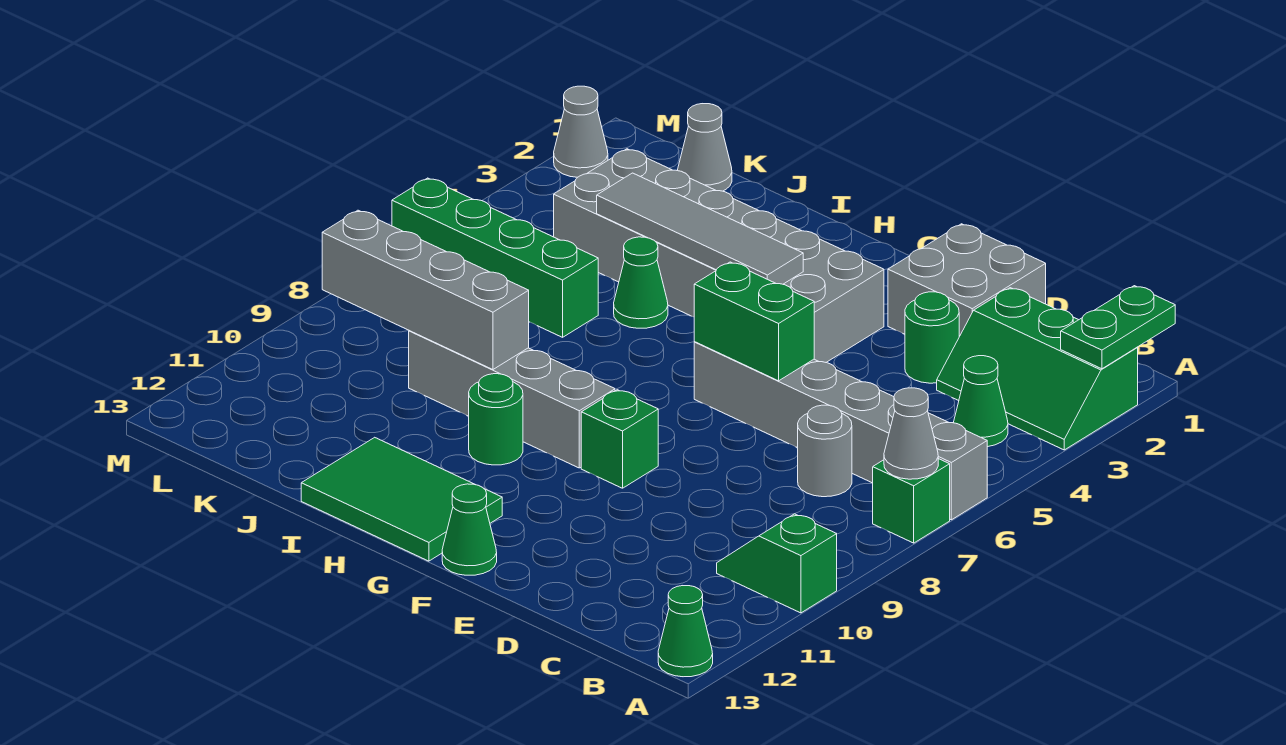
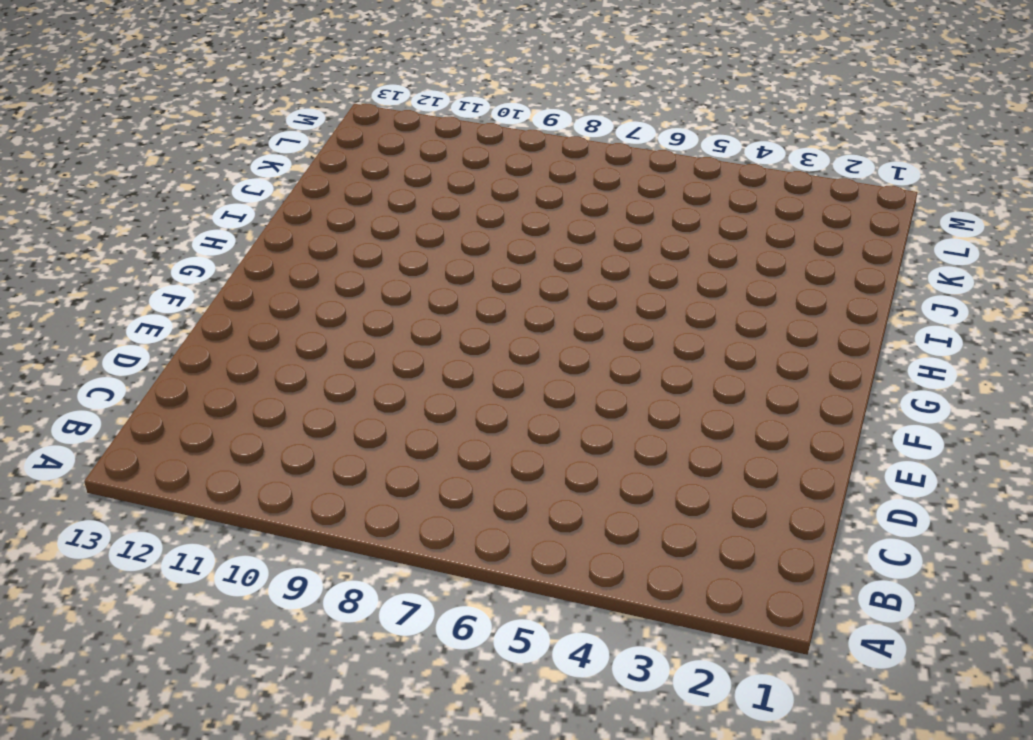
none -> green 2x3 slope [937,288,1138,450]
none -> grey 1x6 brick [694,342,987,520]
none -> green 1x1 brick [873,459,950,543]

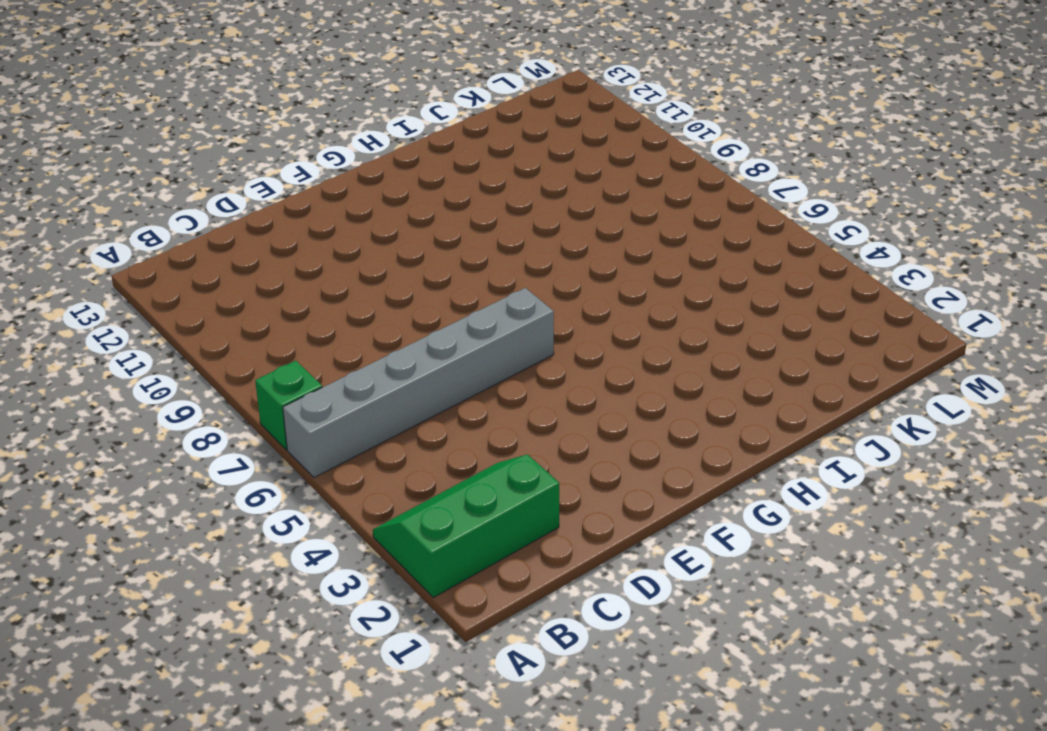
none -> green 1x2 slope [717,514,837,613]
none -> green 1x1 cone [658,586,713,677]
none -> green 1x1 cone [954,356,1008,447]

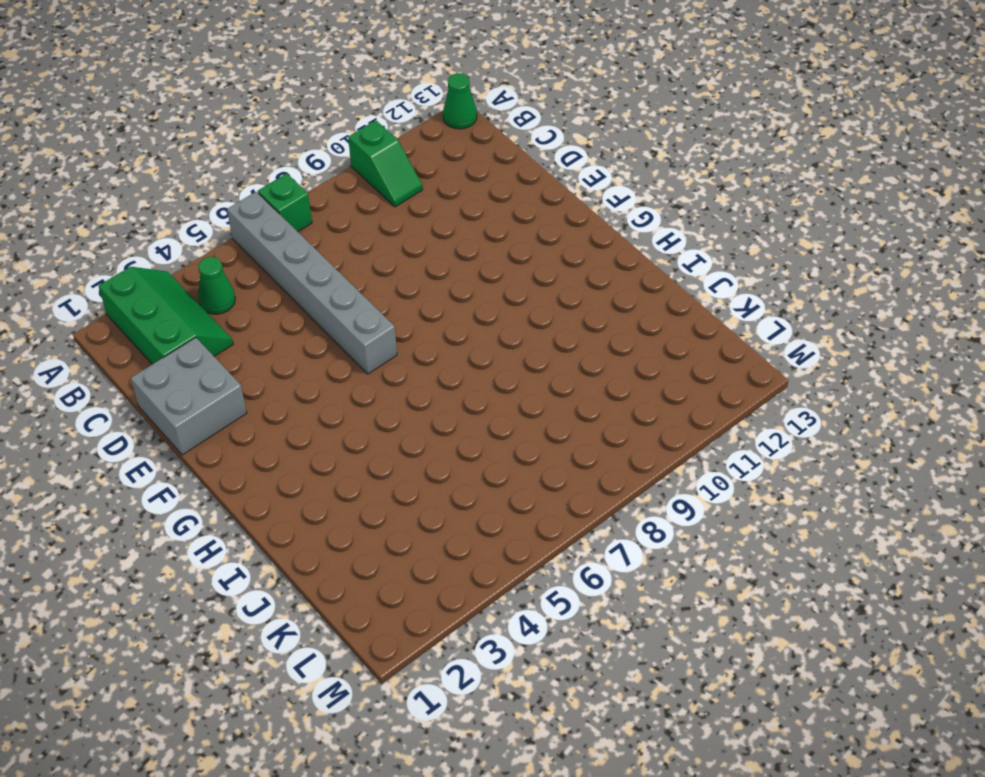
none -> grey 1x1 round brick [798,405,852,497]
none -> green 1x1 round brick [905,292,959,383]
none -> grey 2x6 brick [554,149,884,362]

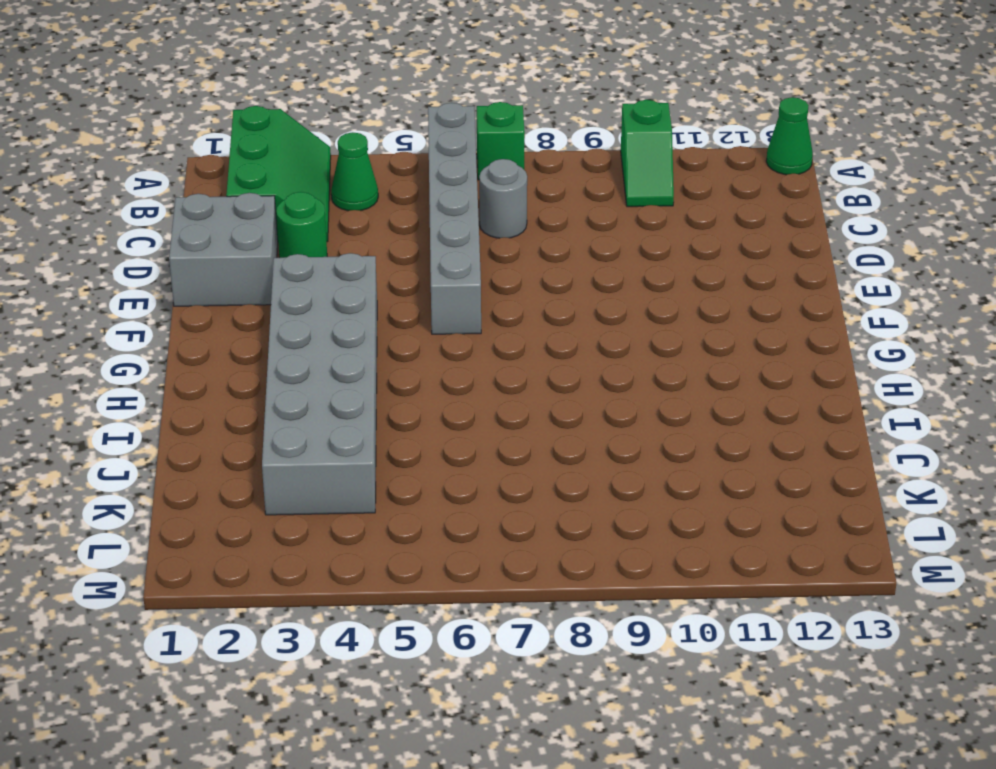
none -> green 1x1 brick [581,390,658,488]
none -> green 1x1 cone [442,484,497,575]
none -> grey 1x4 brick [409,331,615,468]

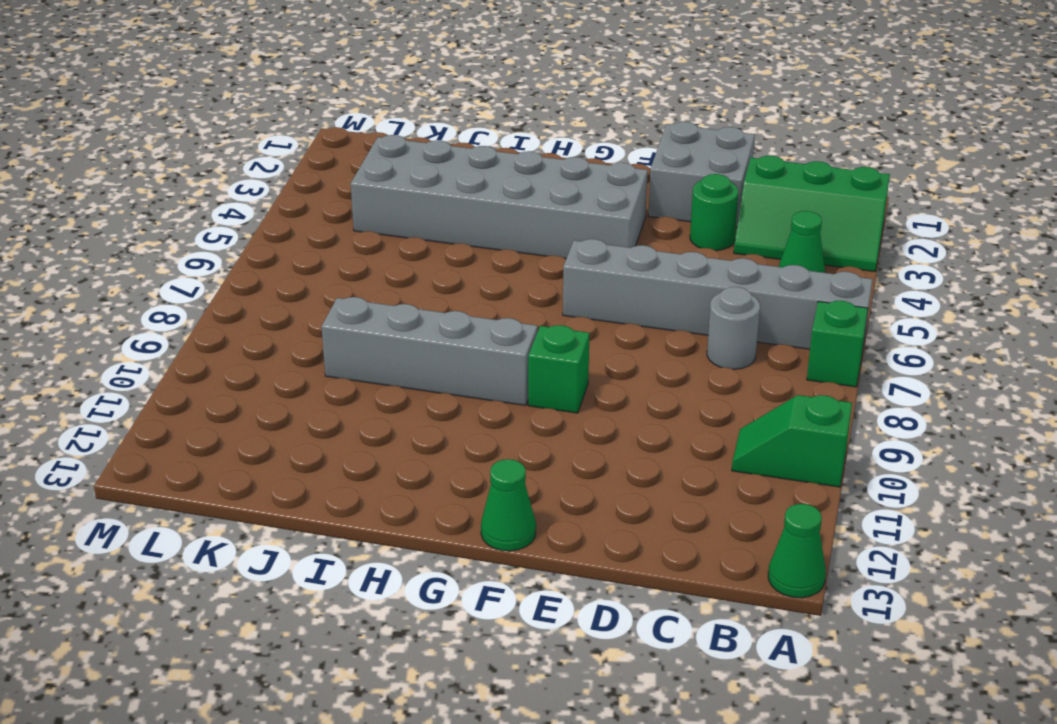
none -> green 2x3 tile [301,437,502,561]
none -> green 1x1 round brick [469,374,523,465]
none -> green 1x1 cone [614,237,668,328]

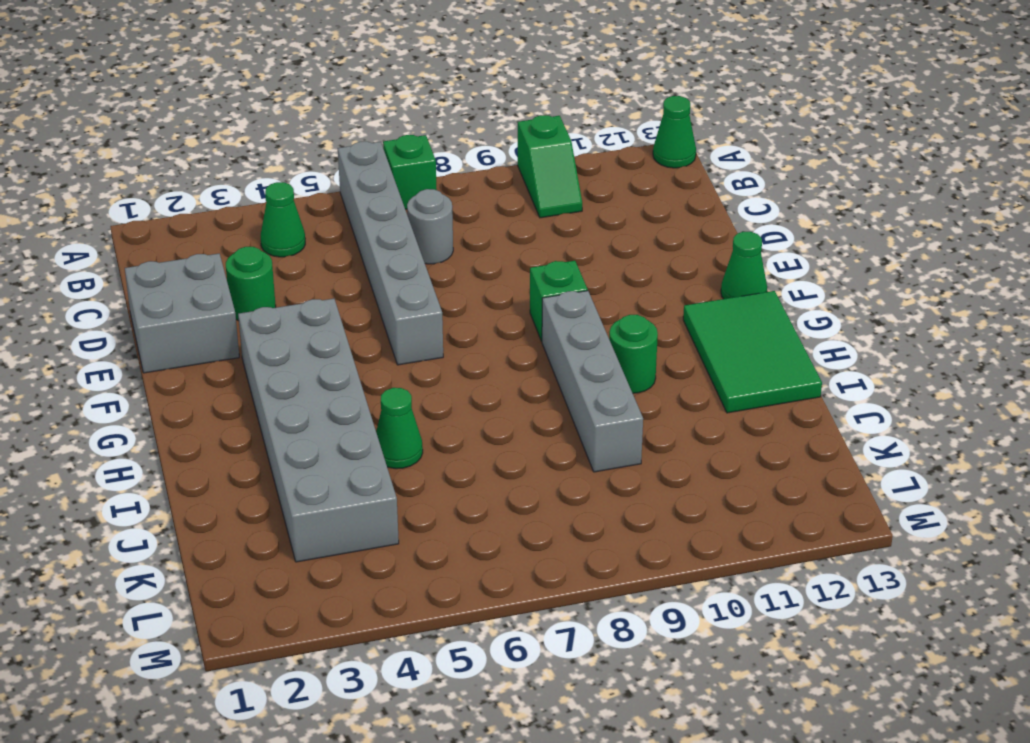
none -> green 2x3 slope [937,288,1138,450]
none -> green 1x4 brick [392,178,598,337]
none -> grey 1x1 cone [678,104,732,191]

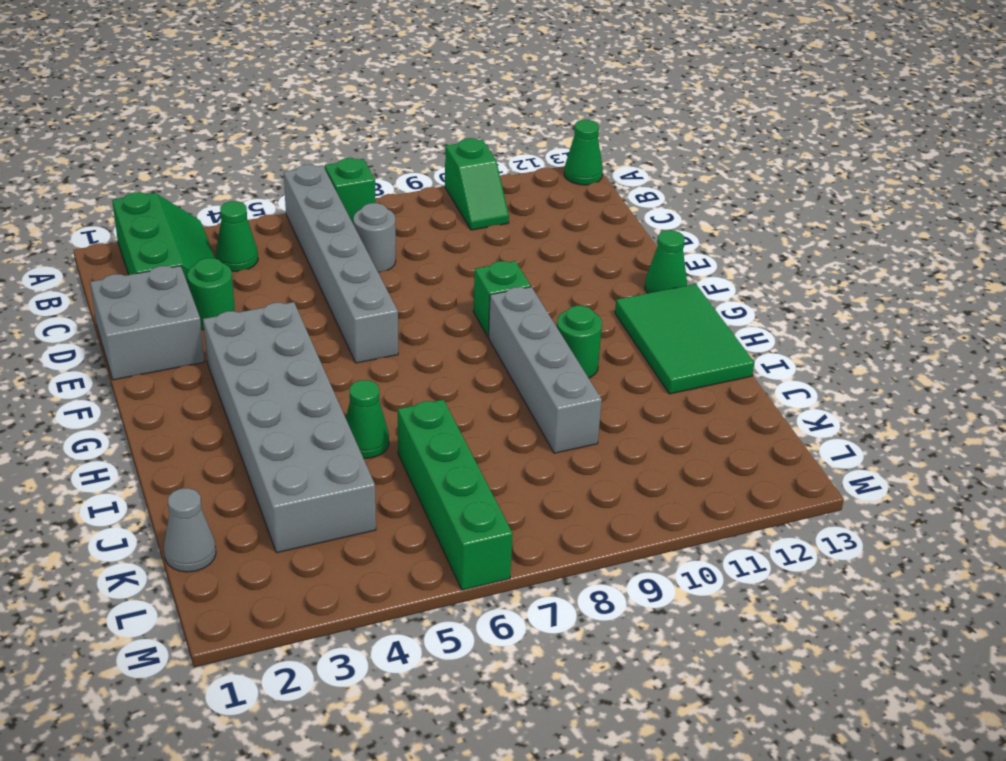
none -> grey 1x1 cone [554,86,608,177]
none -> green 1x2 plate [1061,286,1175,369]
none -> grey 1x1 cone [884,388,938,479]

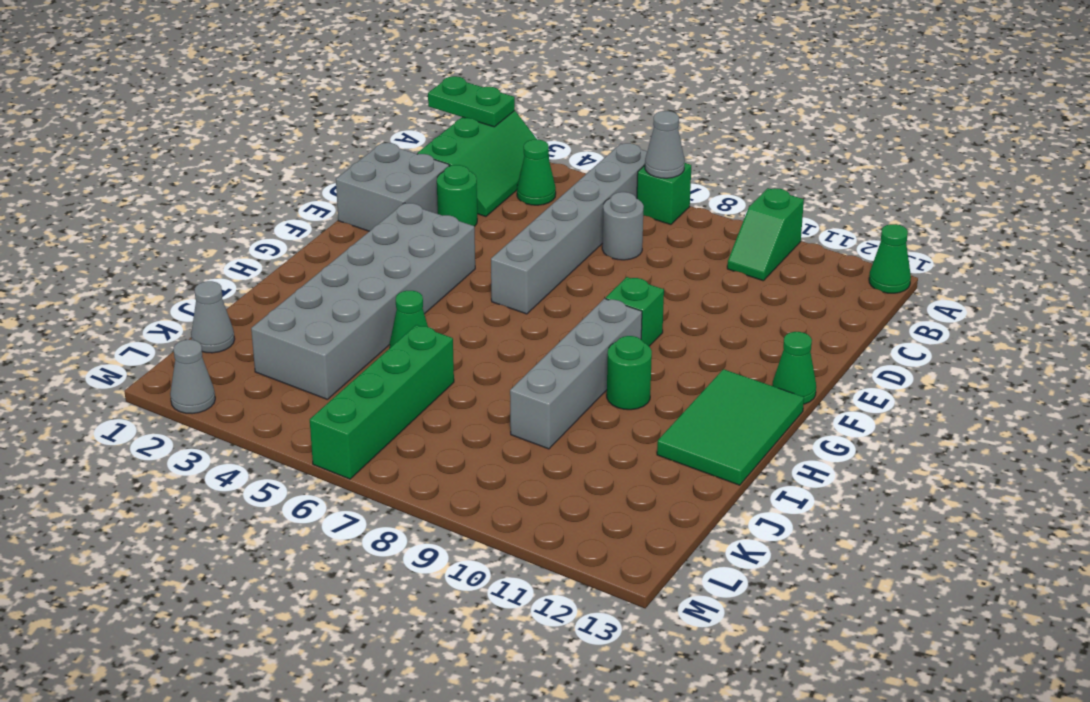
none -> green 1x2 brick [694,262,814,381]
none -> grey 1x4 tile [597,173,803,284]
none -> grey 1x4 brick [322,210,529,370]

